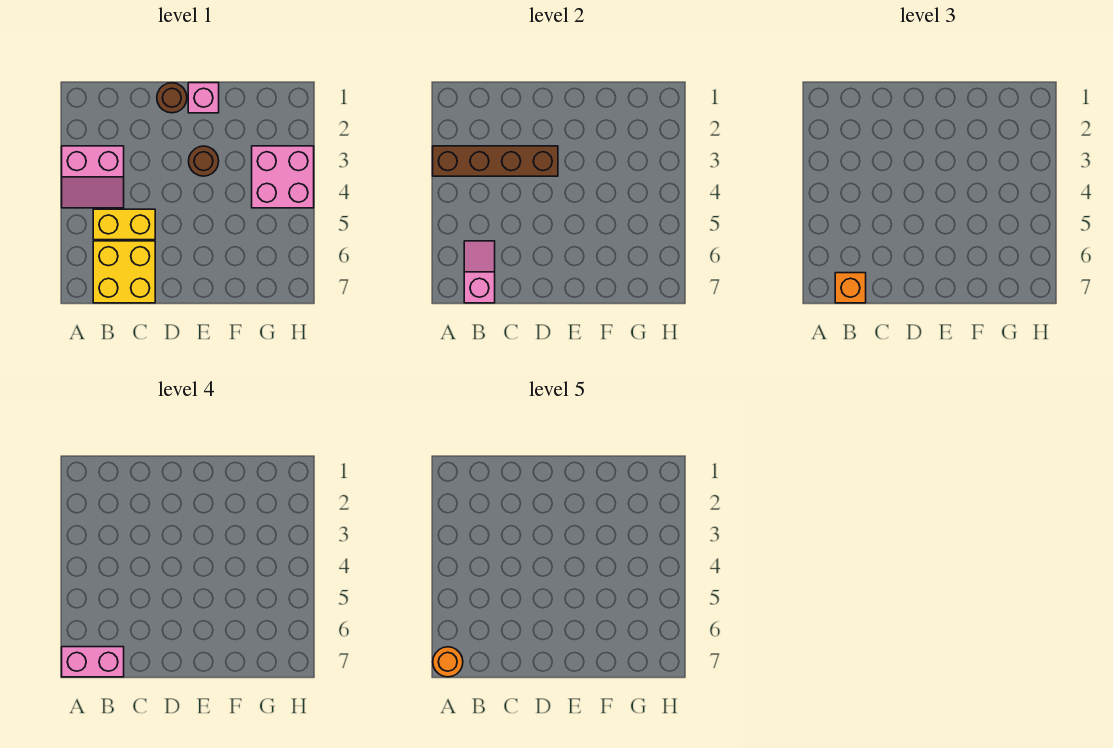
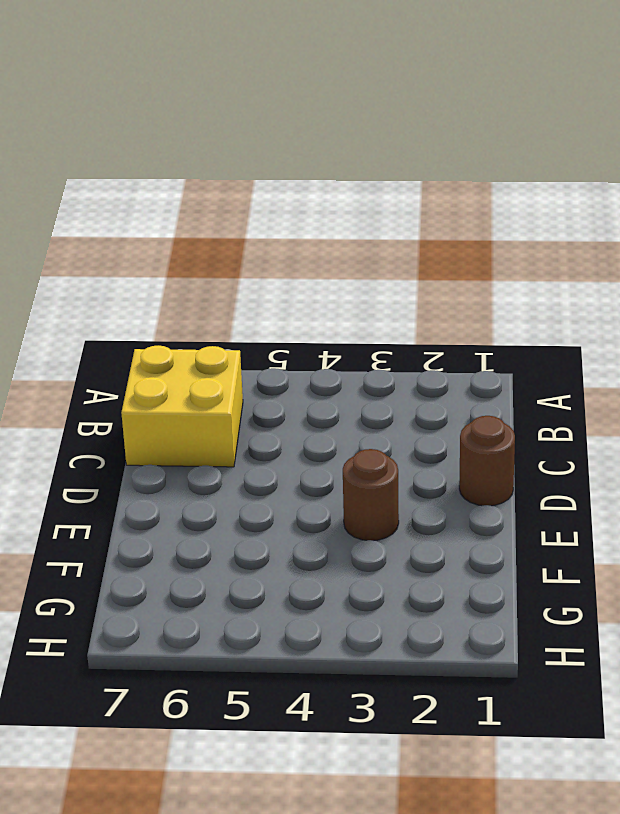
none -> pink 2x2 slope [62,146,124,208]
none -> yellow 1x2 brick [93,209,155,240]
none -> pink 1x1 brick [188,83,219,113]

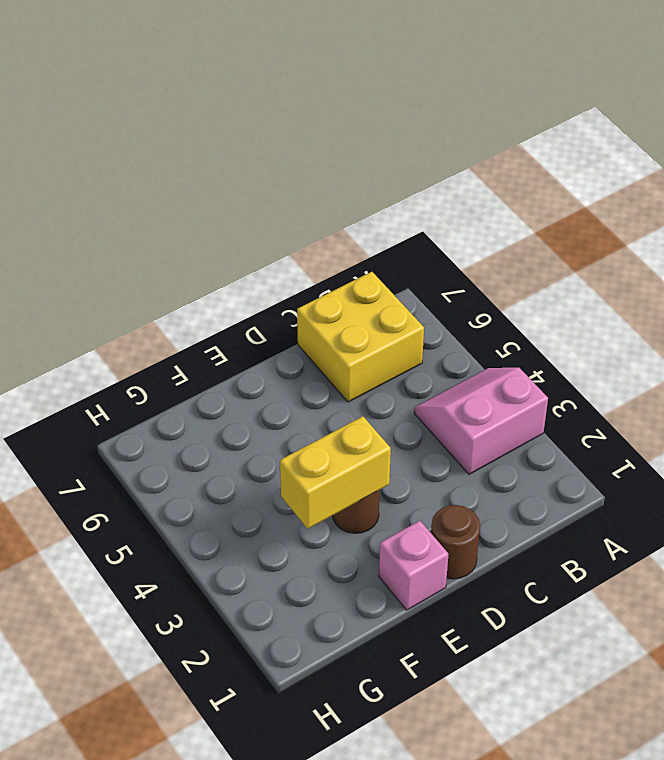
yellow 1x2 brick [280,416,391,529] -> yellow 1x2 brick moved to [93,209,155,240]
none -> pink 2x2 brick [252,146,314,208]
none -> brown 1x4 brick [433,146,558,176]
none -> pink 1x2 slope [464,241,495,303]

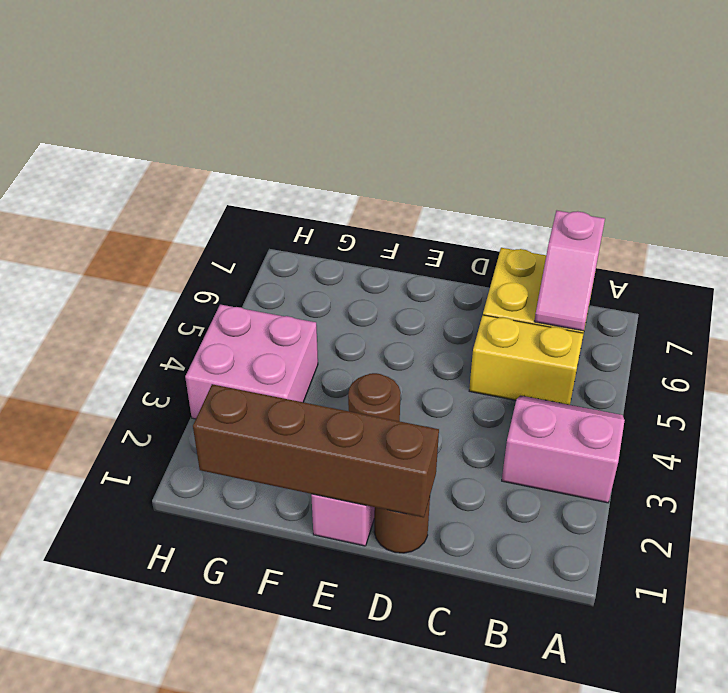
brown 1x4 brick [193,384,439,517] -> brown 1x4 brick moved to [433,146,558,176]
none -> orange 1x1 brick [835,273,866,303]
none -> pink 1x2 brick [62,647,124,677]
none -> orange 1x1 round brick [433,647,463,677]

